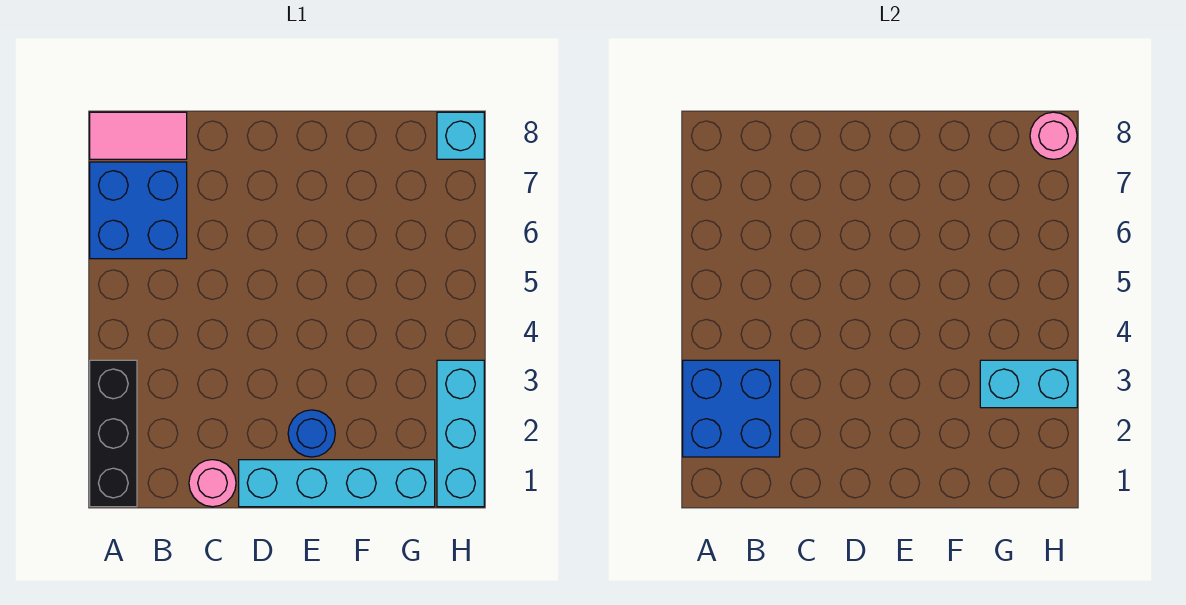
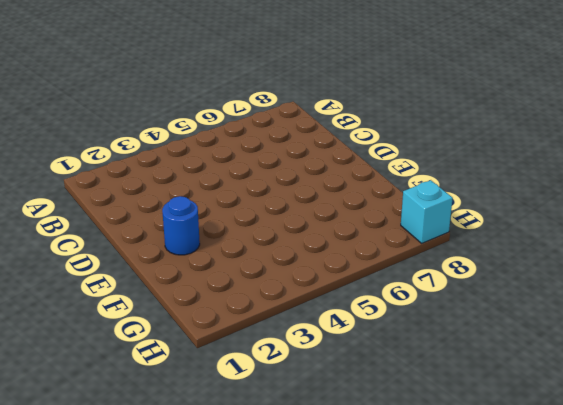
none -> black 1x3 brick [90,360,137,507]
none -> blue 2x2 brick [90,162,187,259]

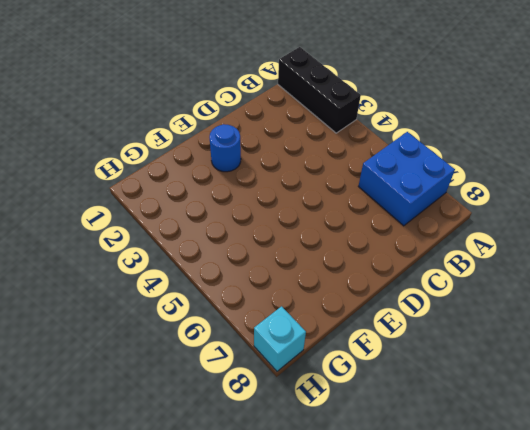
none -> pink 1x2 tile [90,112,187,159]
none -> pink 1x1 round brick [189,460,236,507]

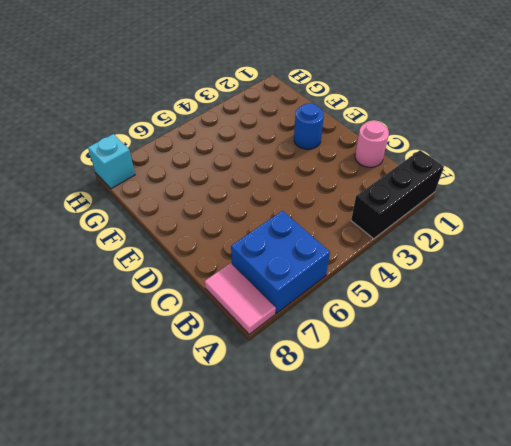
none -> cyan 1x4 brick [239,460,435,507]
none -> cyan 1x3 brick [437,360,484,507]

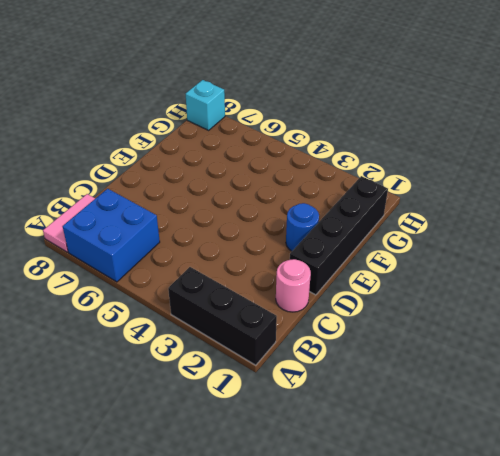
black 1x4 brick [290,176,388,295] -> cyan 1x4 brick [239,460,435,507]
none -> cyan 1x3 brick [437,360,484,507]
none -> blue 2x2 brick [683,360,780,457]

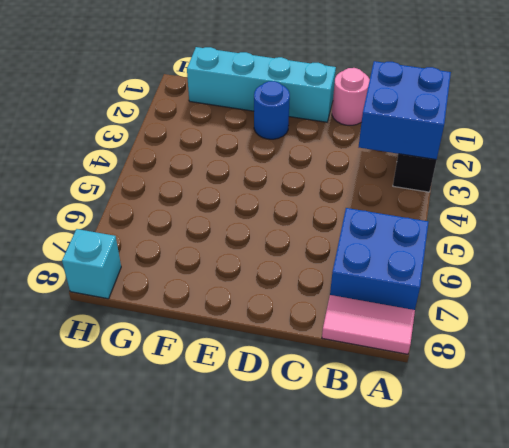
none -> cyan 1x3 brick [437,360,484,507]
none -> cyan 1x2 brick [980,360,1077,408]

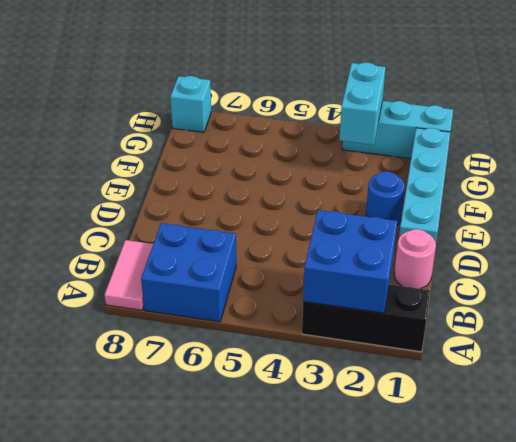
none -> pink 1x1 round brick [1030,112,1077,159]

